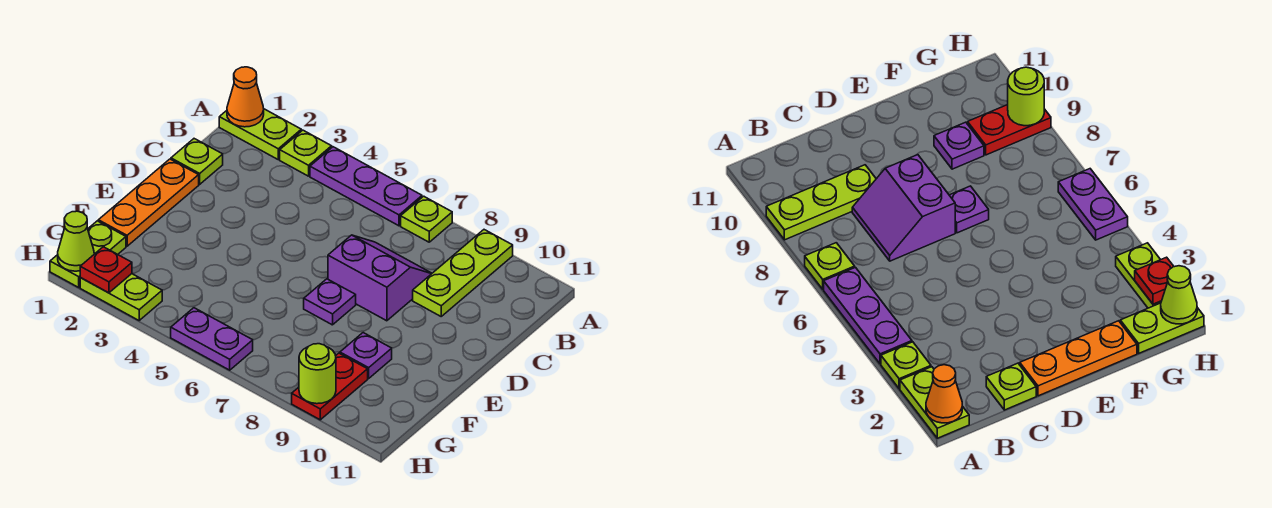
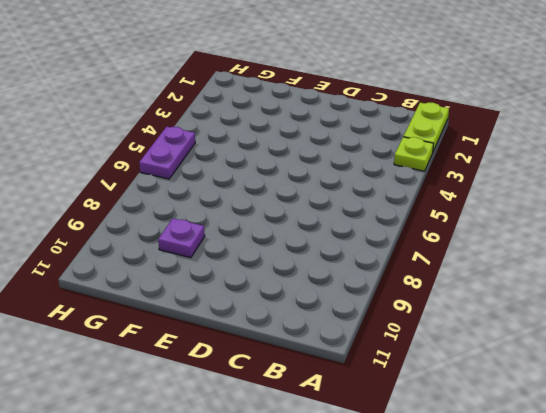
none -> purple 1x3 plate [310,147,422,226]
none -> lime 1x1 plate [401,196,452,242]
none -> lime 1x3 plate [413,230,513,316]

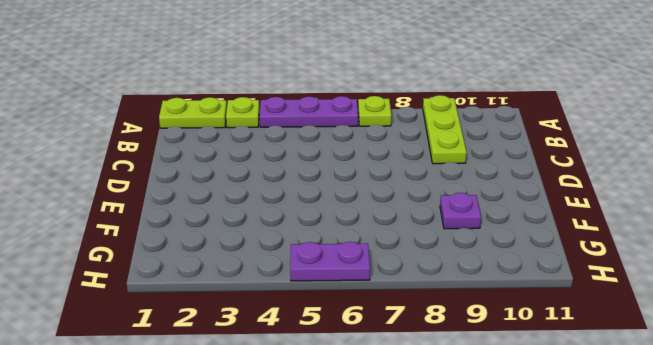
none -> lime 1x1 plate [171,139,223,184]
none -> purple 2x2 slope [328,235,432,321]
none -> orange 1x3 plate [98,159,199,246]

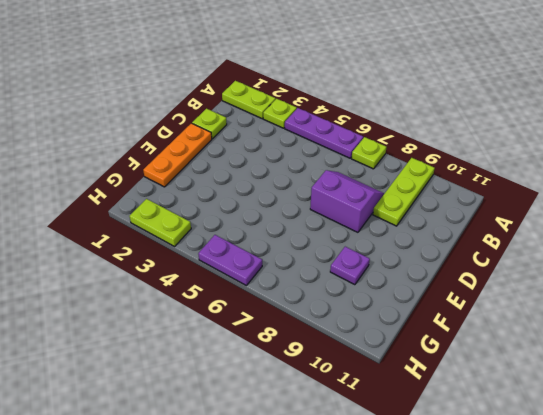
none -> purple 1x1 plate [304,279,356,325]
none -> lime 1x2 plate [50,221,126,287]
none -> red 1x2 plate [292,353,368,420]

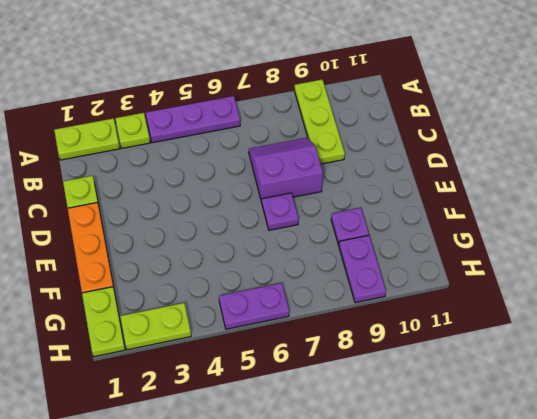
purple 1x2 plate [339,235,386,303] -> red 1x2 plate [292,353,368,420]
none -> lime 1x1 plate [401,196,452,242]
none -> orange 1x1 cone [227,67,264,127]
none -> lime 1x1 cone [58,211,94,271]

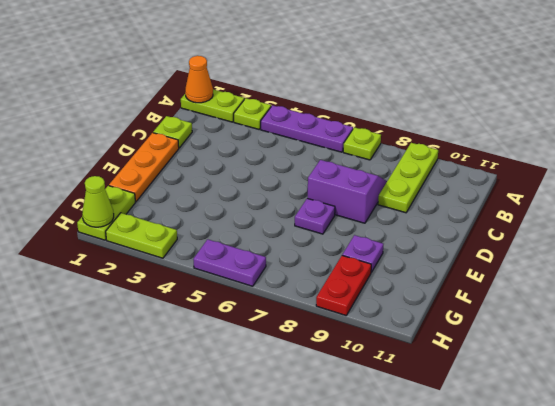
none -> red 1x1 plate [80,247,132,293]
none -> lime 1x1 round brick [299,344,336,404]

